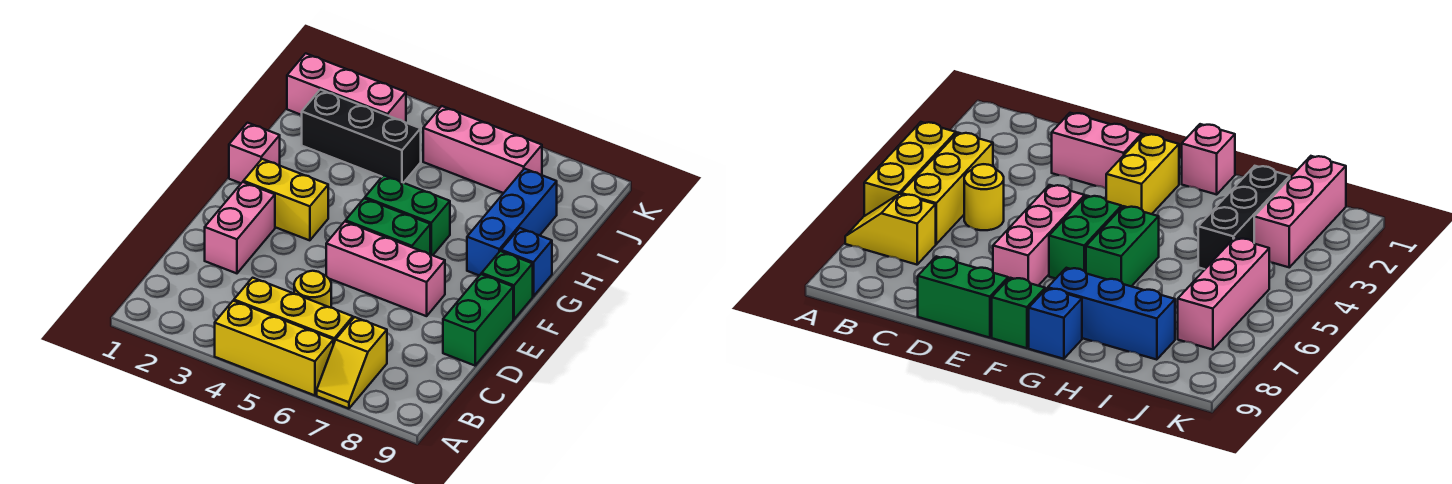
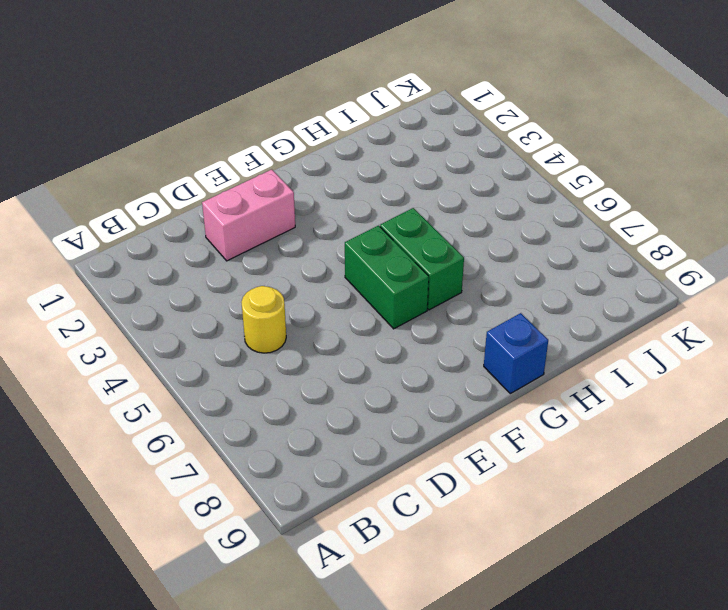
none -> yellow 1x3 brick [215,301,333,395]
none -> yellow 1x2 slope [317,317,387,409]
none -> yellow 1x3 brick [234,278,353,345]

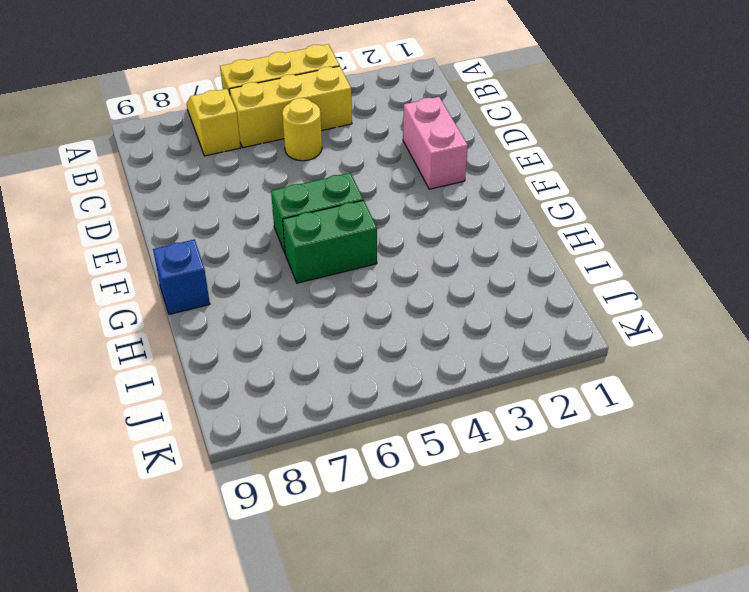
none -> green 1x2 brick [443,274,513,366]
none -> pink 1x3 brick [326,222,445,316]
none -> yellow 1x2 brick [243,159,328,240]

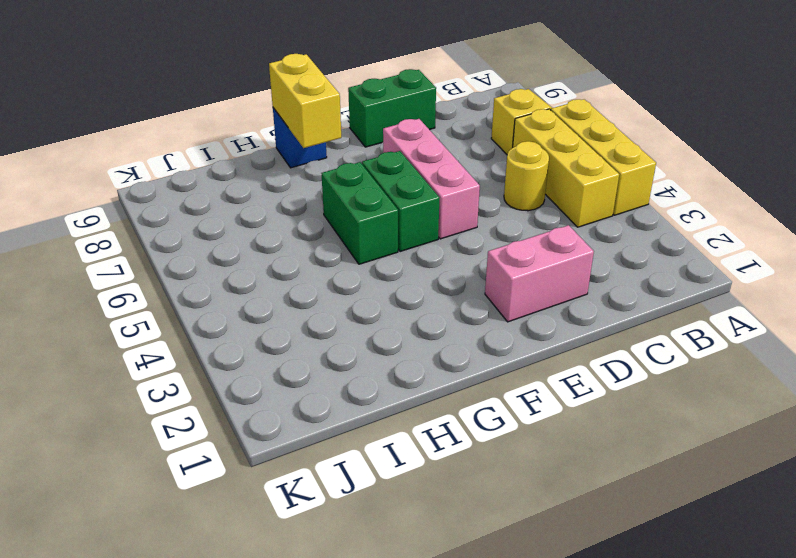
yellow 1x2 brick [269,54,341,148] -> yellow 1x2 brick moved to [243,159,328,240]
none -> green 1x1 brick [482,251,533,319]
none -> pink 1x1 brick [229,123,280,183]
none -> blue 1x3 brick [467,169,557,276]

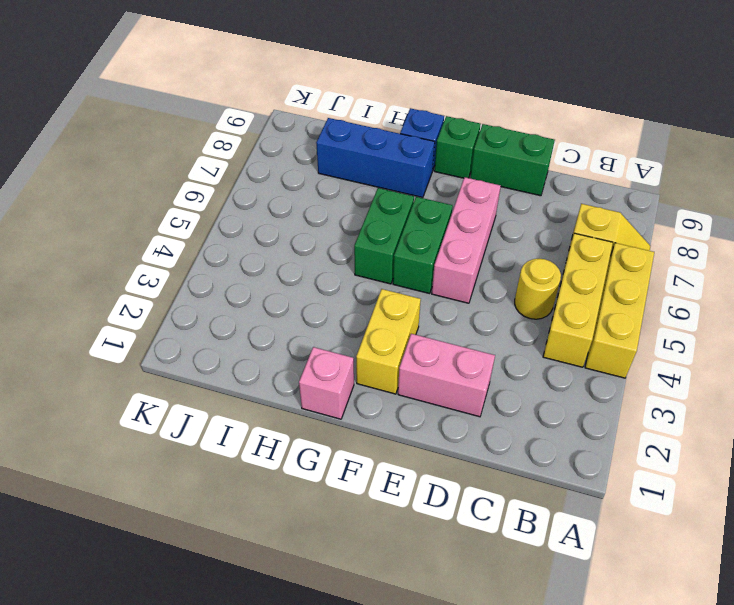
none -> black 1x3 brick [302,90,421,183]
none -> pink 1x3 brick [287,53,406,123]
none -> pink 1x3 brick [423,106,542,193]

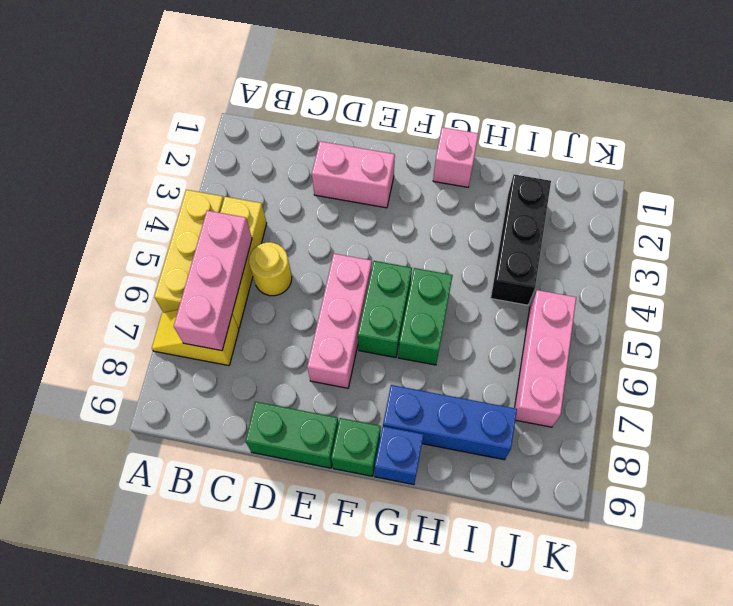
pink 1x3 brick [174,211,252,351] -> pink 1x3 brick moved to [287,53,406,123]
none -> yellow 1x2 brick [243,159,328,240]

